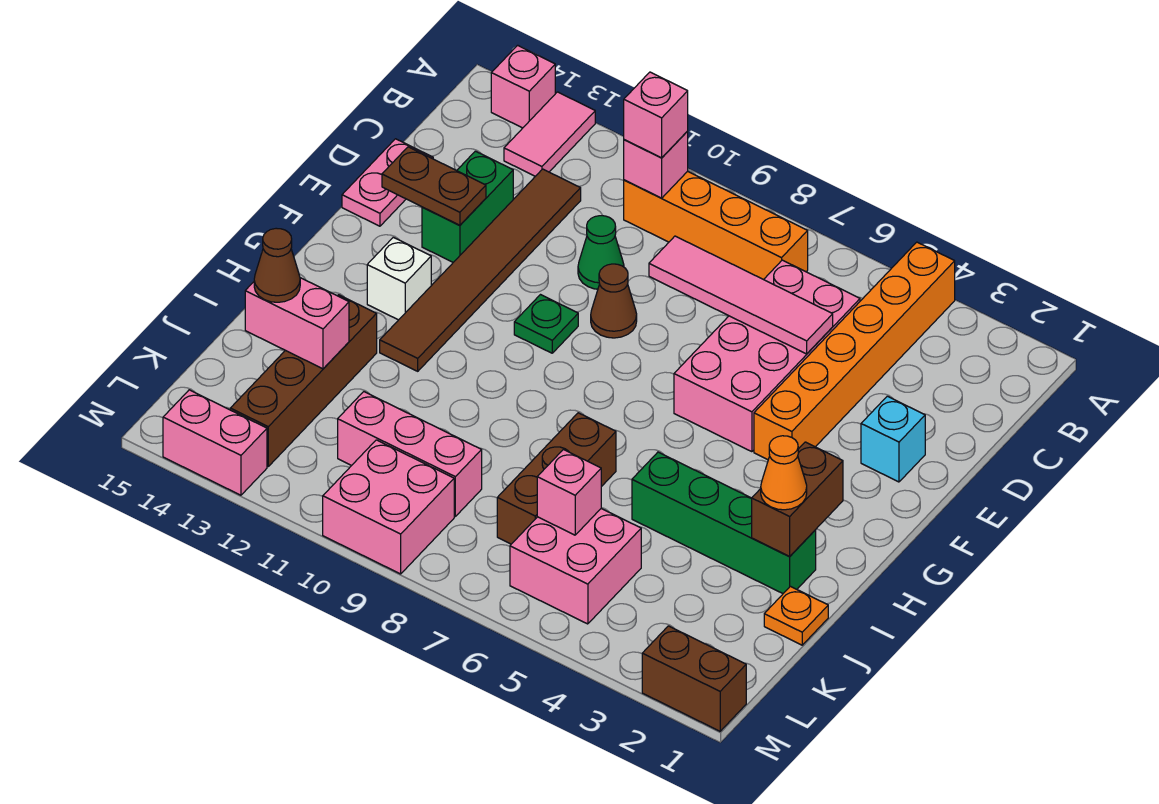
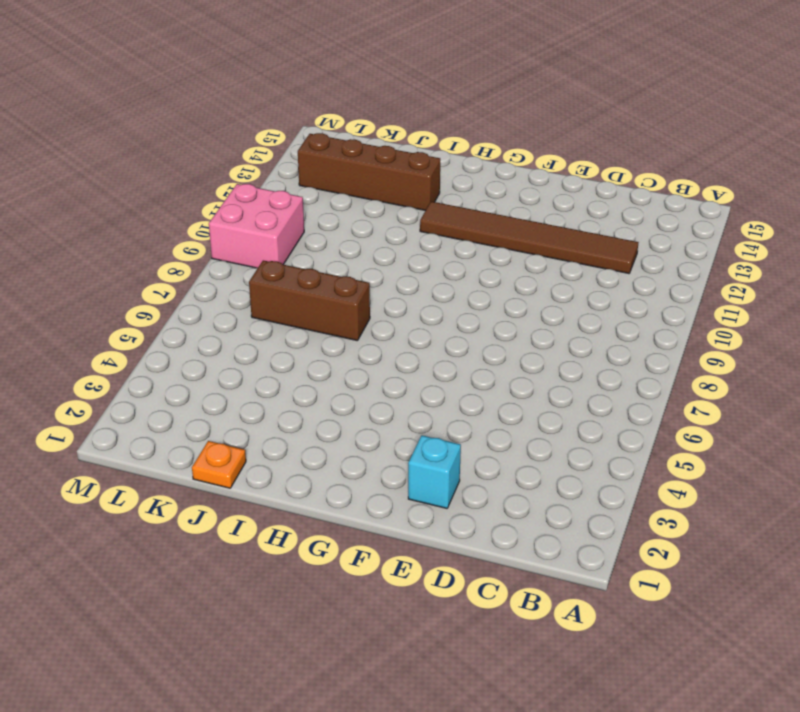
none -> orange 1x6 brick [754,242,955,460]
none -> pink 1x2 tile [504,92,595,176]
none -> pink 1x1 brick [491,45,555,128]
none -> orange 1x4 brick [624,171,808,280]

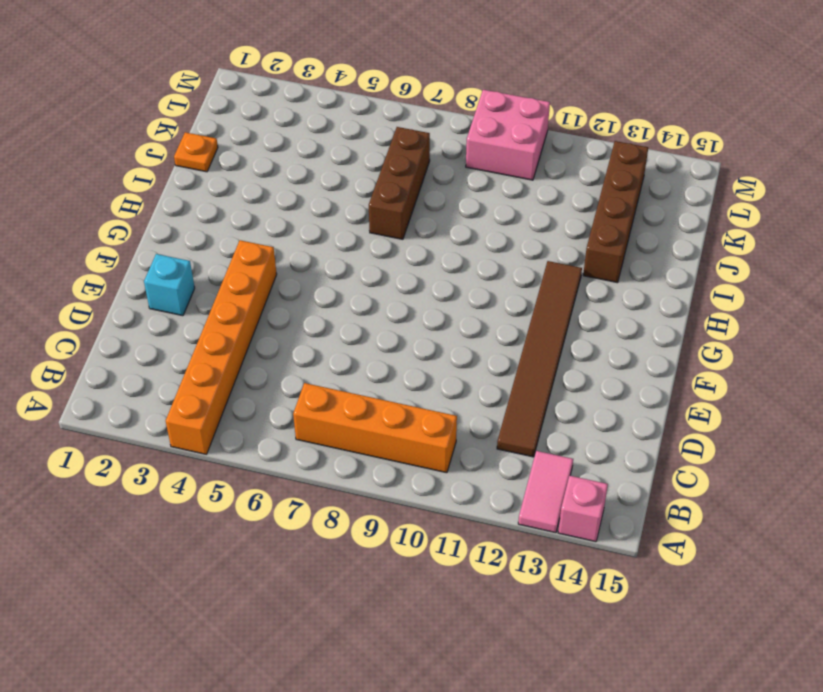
none -> pink 2x4 brick [674,260,860,452]
none -> green 1x1 cone [578,216,624,289]
none -> green 1x2 brick [422,151,513,262]
none -> pink 1x2 plate [342,139,433,226]

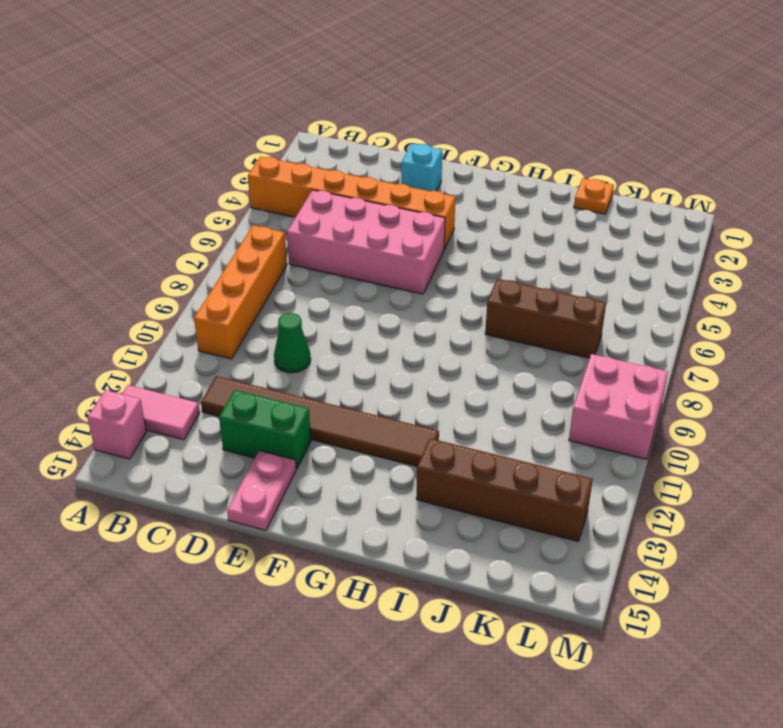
pink 1x2 plate [227,451,296,531] -> pink 1x2 plate turned to [342,139,433,226]
none -> brown 1x1 cone [591,264,637,338]
none -> green 1x1 plate [514,295,578,353]
none -> white 1x1 brick [367,237,431,320]
none -> green 1x4 brick [632,452,816,593]

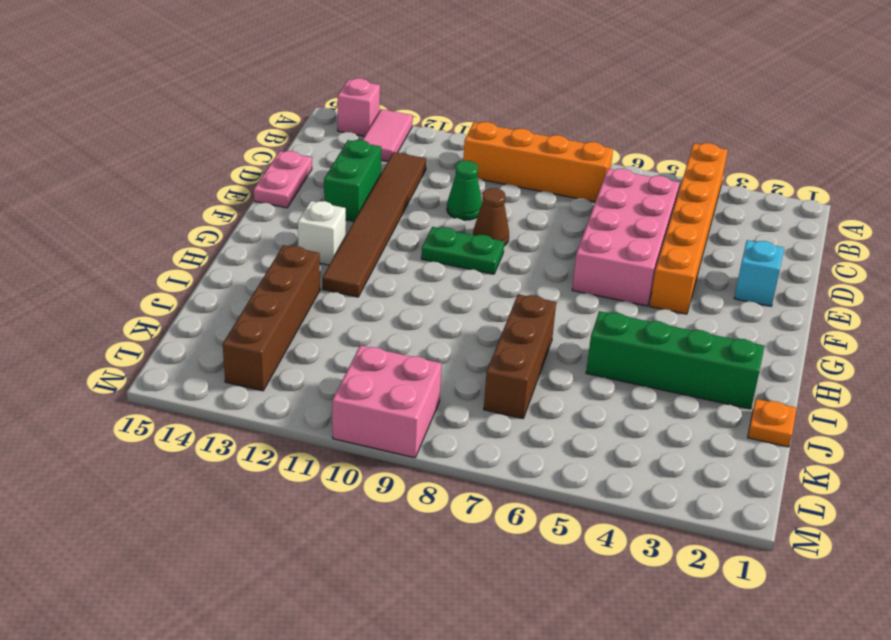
green 1x2 plate [421,227,504,274] -> green 1x1 plate [514,295,578,353]
none -> pink 2x2 brick [510,509,641,624]
none -> pink 1x3 brick [338,392,482,516]
none -> brown 1x2 brick [642,626,746,731]
none -> pink 1x2 brick [163,390,267,495]

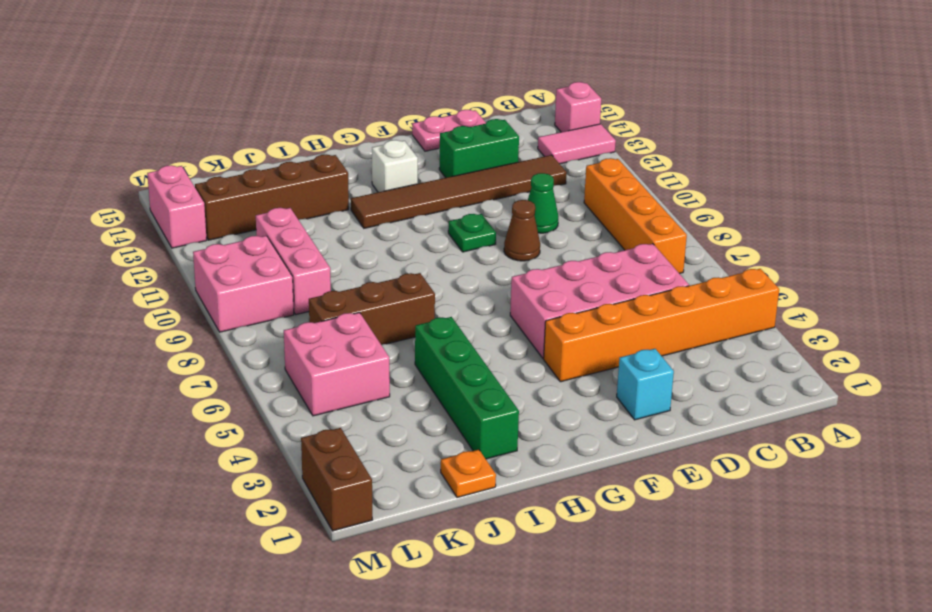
none -> pink 1x1 brick [624,131,688,198]
none -> pink 1x4 tile [649,236,833,354]
none -> brown 1x2 plate [382,147,486,225]
none -> brown 1x2 brick [752,442,843,557]

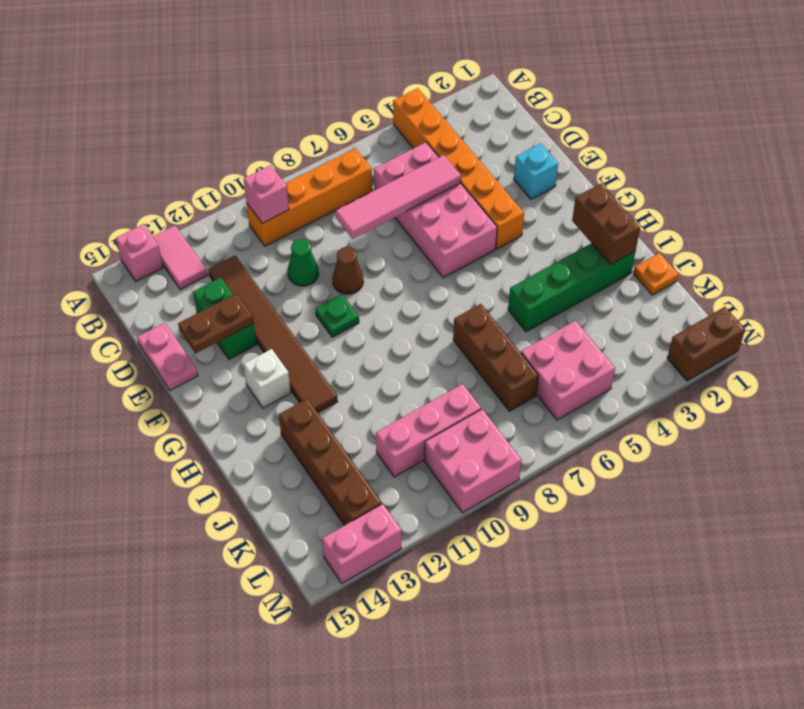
none -> pink 1x2 brick [245,278,349,369]
none -> pink 1x1 brick [537,450,601,535]
none -> pink 1x1 brick [624,72,688,158]
none -> orange 1x1 cone [761,436,807,510]

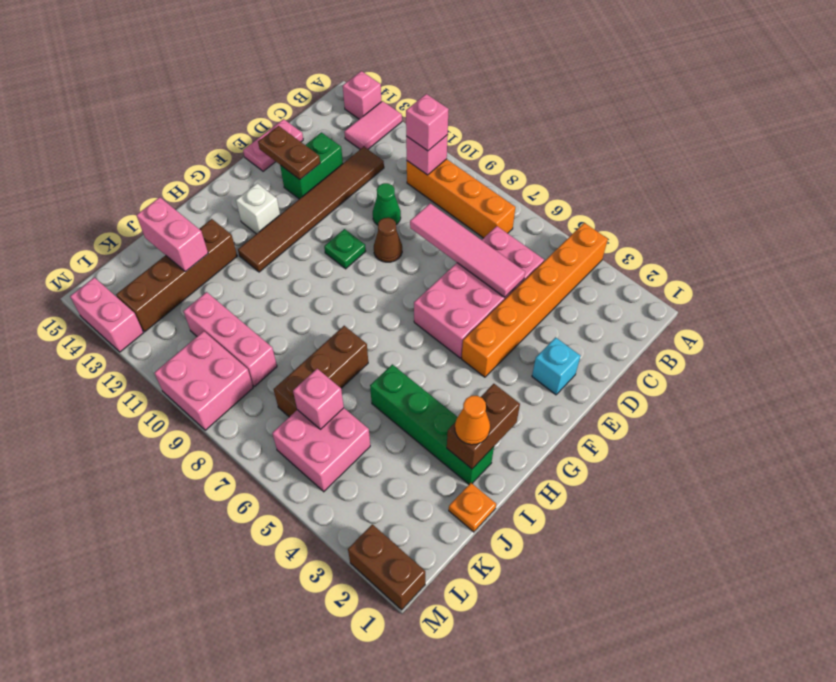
none -> brown 1x1 cone [254,228,300,302]

